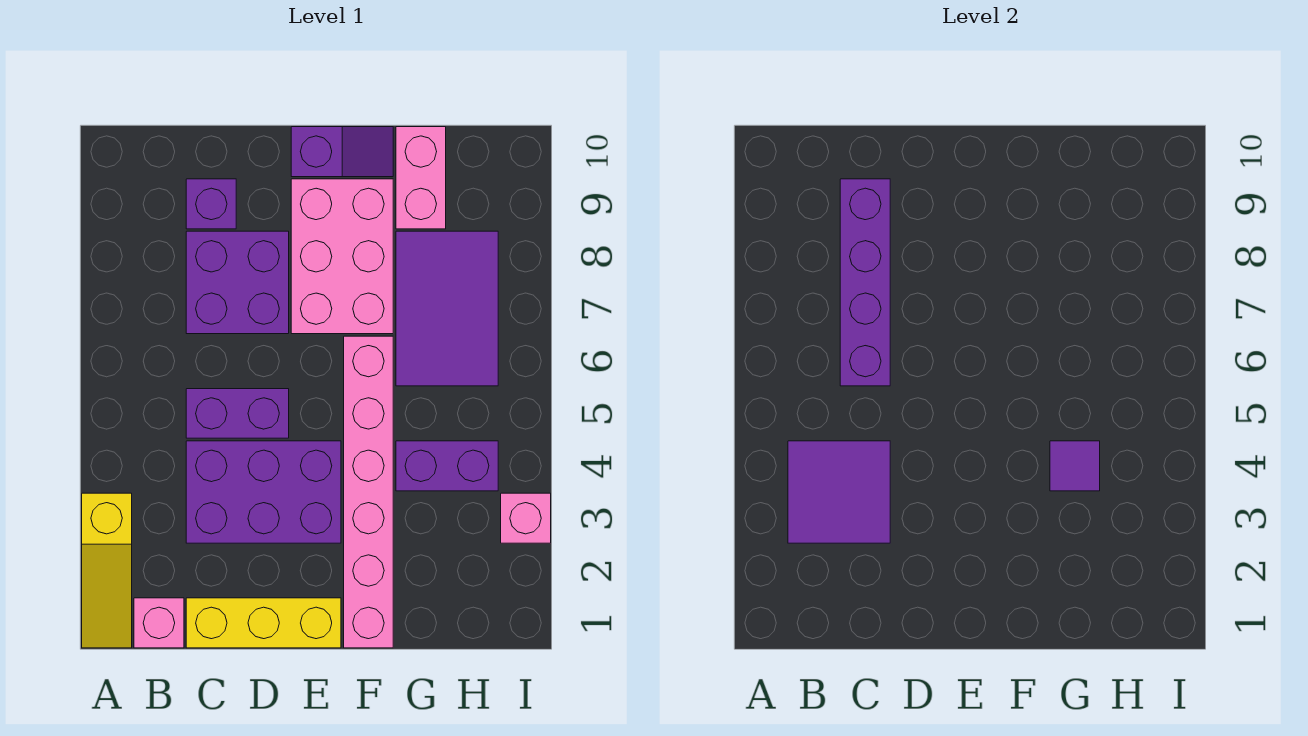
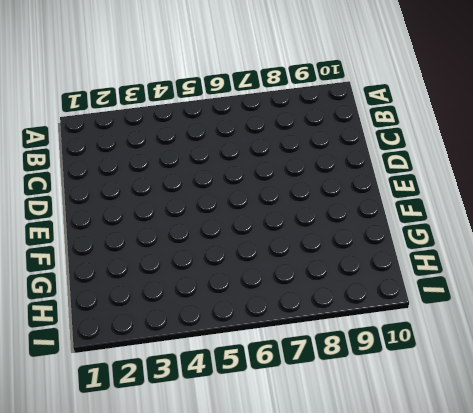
none -> yellow 1x3 slope [82,493,132,648]
none -> pink 1x1 brick [134,598,184,648]
none -> yellow 1x3 brick [186,598,341,648]

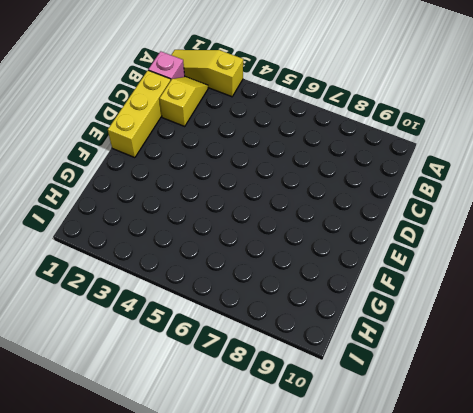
yellow 1x2 slope [160,77,208,126] -> none
none -> purple 2x3 brick [186,441,341,543]
none -> purple 1x2 brick [186,389,289,438]
none -> purple 2x2 brick [186,231,289,334]

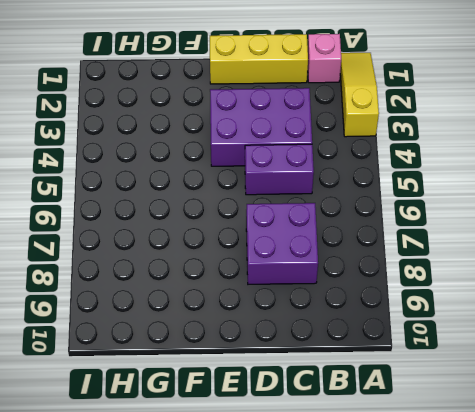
none -> purple 1x1 brick [186,179,236,229]
none -> pink 2x3 brick [291,179,393,334]
none -> purple 1x2 slope [291,127,393,177]

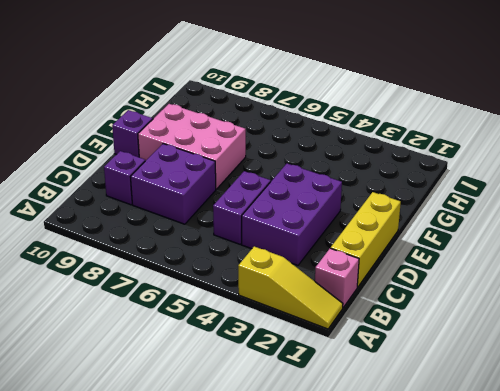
none -> pink 1x6 brick [344,336,393,648]
none -> purple 1x2 brick [396,441,498,491]
none -> purple 2x3 tile [396,231,498,386]

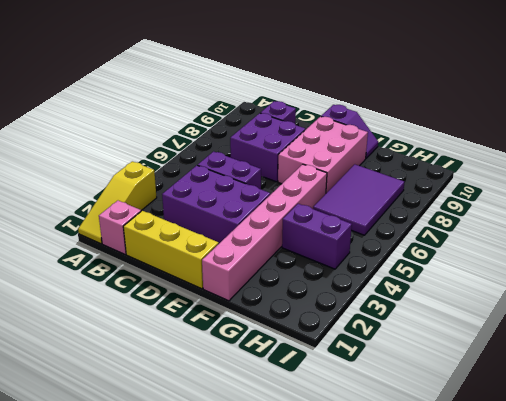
none -> pink 1x2 brick [396,127,446,229]
none -> pink 1x1 brick [501,493,551,543]
none -> purple 2x2 tile [788,441,890,543]

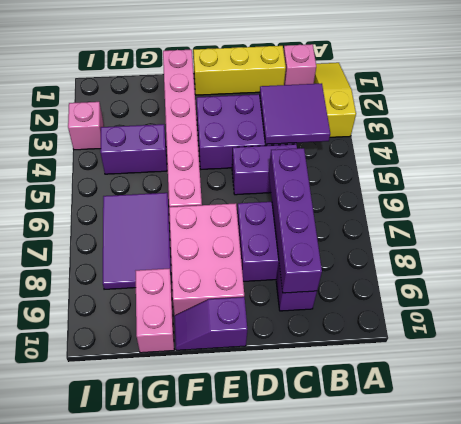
none -> purple 1x1 tile [1050,441,1100,491]

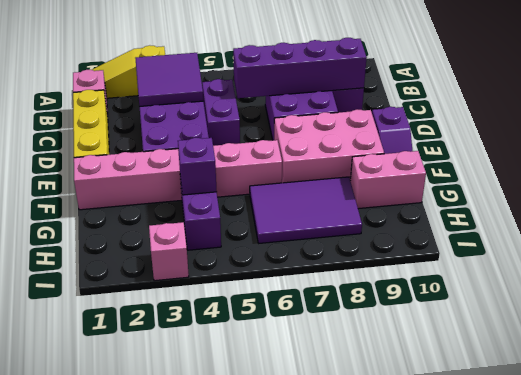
purple 1x1 brick [178,138,217,195] -> purple 1x1 tile [1050,441,1100,491]

